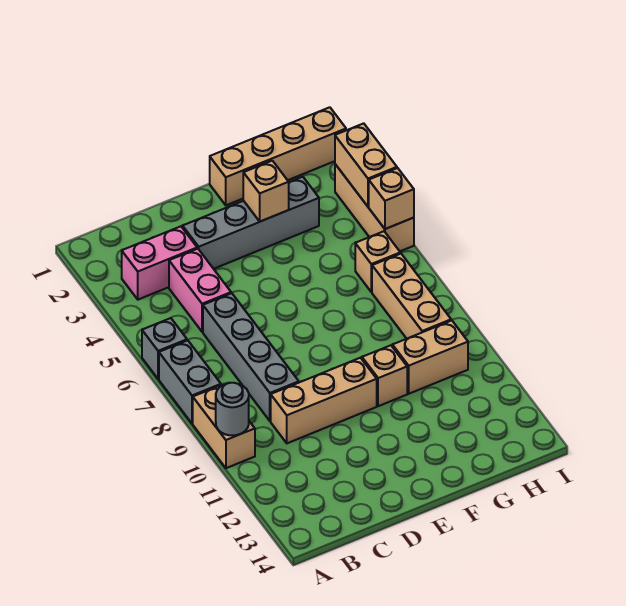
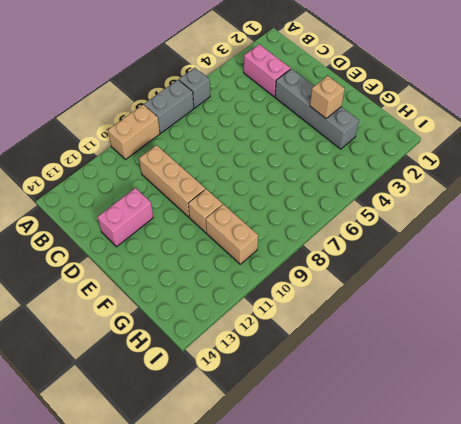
pink 1x2 brick [98,188,153,247] -> pink 1x2 brick moved to [169,249,231,332]
none -> grey 1x4 brick [203,293,299,421]
none -> tan 1x4 brick [210,107,346,205]
none -> tan 1x1 brick [355,231,400,292]

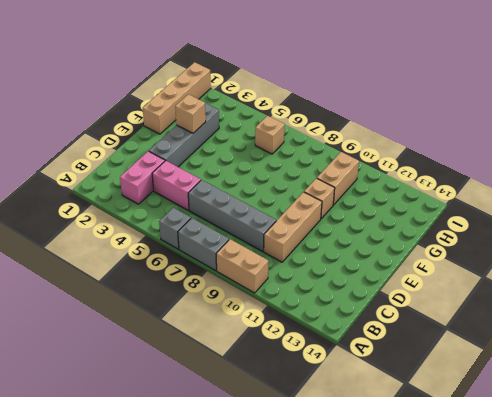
none -> tan 1x3 brick [372,254,451,339]
none -> tan 1x3 brick [335,164,414,251]
none -> grey 1x1 round brick [216,383,249,435]

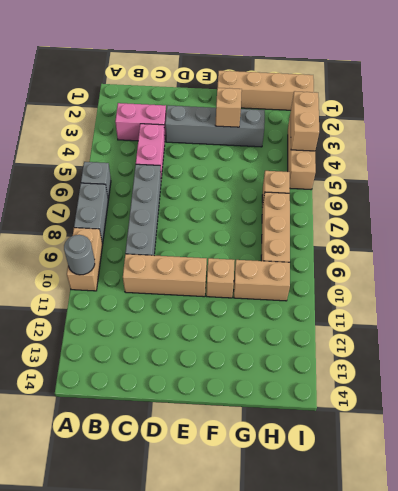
none -> tan 1x1 brick [369,168,414,229]

